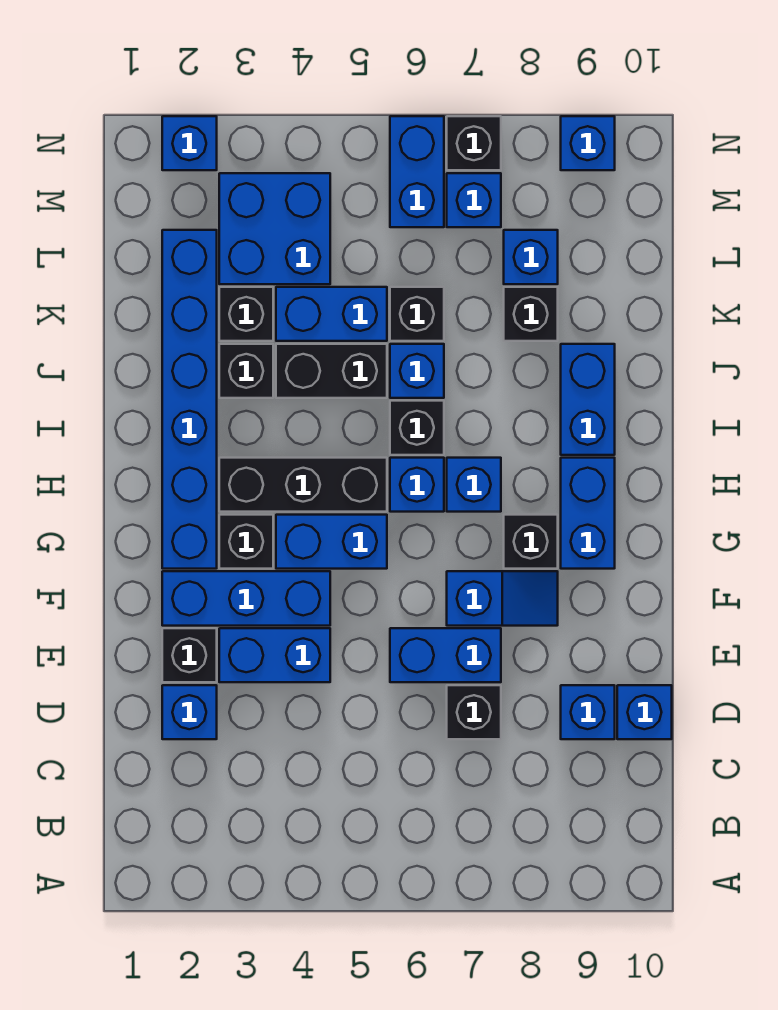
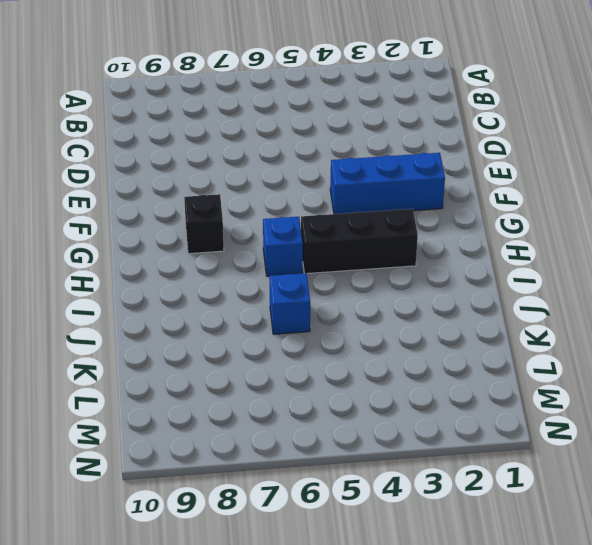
none -> blue 1x1 brick [162,685,217,739]
none -> black 1x1 brick [447,685,501,739]
none -> blue 1x1 brick [561,685,615,739]
none -> blue 1x1 brick [617,685,672,739]

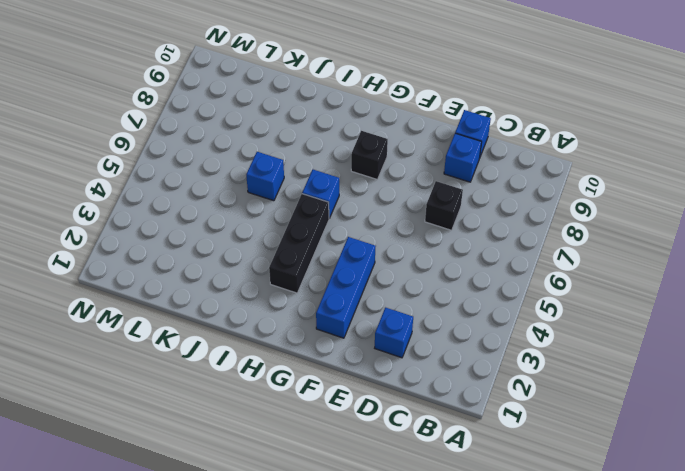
none -> black 1x1 brick [162,628,217,682]
none -> blue 1x2 brick [219,628,330,682]
none -> blue 1x2 brick [390,628,501,682]
none -> blue 1x2 slope [447,571,558,626]

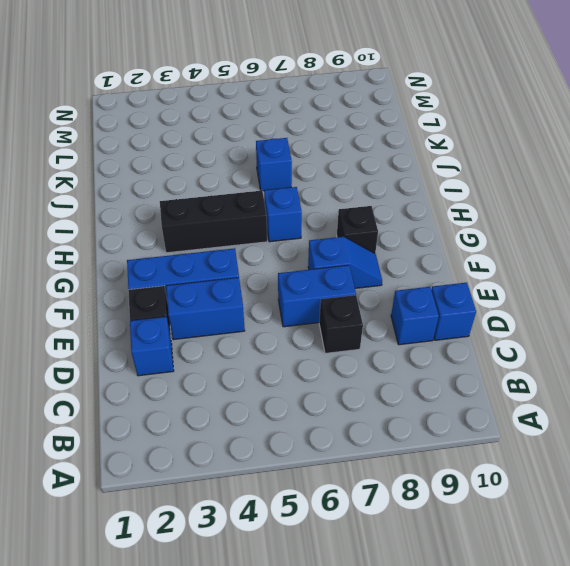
none -> blue 1x6 brick [162,230,217,569]
none -> black 1x1 brick [219,515,273,569]
none -> blue 1x2 brick [276,515,387,569]
none -> blue 1x2 brick [561,458,615,569]

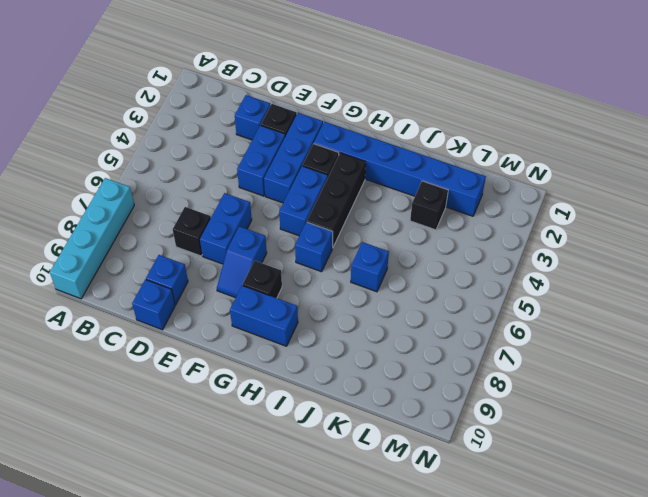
cyan 1x4 brick [50,178,134,299] -> none
none -> blue 1x1 brick [447,458,501,512]
none -> black 1x1 brick [390,401,444,455]
none -> blue 1x2 brick [561,344,615,455]
none -> black 1x1 brick [219,344,273,398]

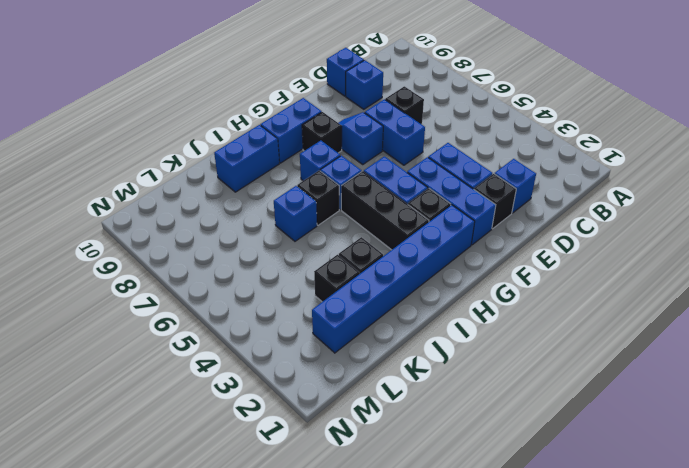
none -> black 1x2 brick [276,344,387,398]
none -> blue 1x2 brick [276,287,387,341]
none -> black 1x1 brick [390,287,444,341]
none -> black 1x1 brick [504,287,558,341]

